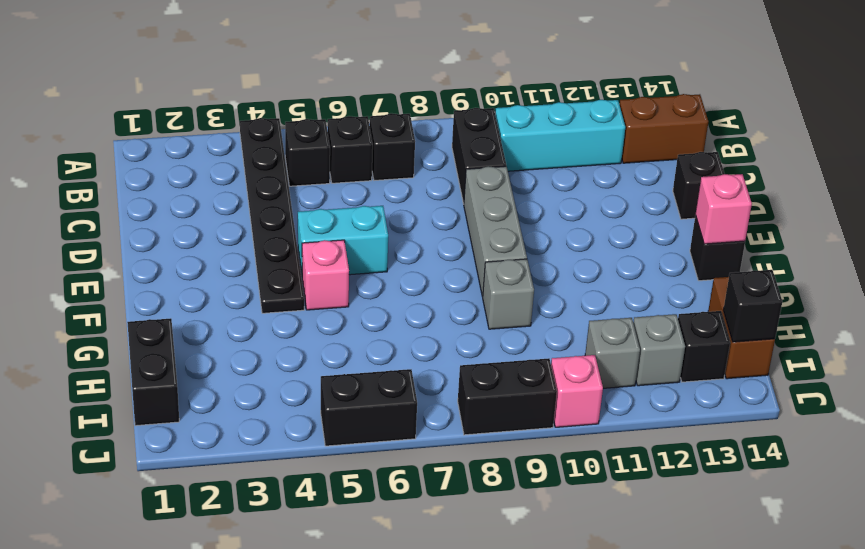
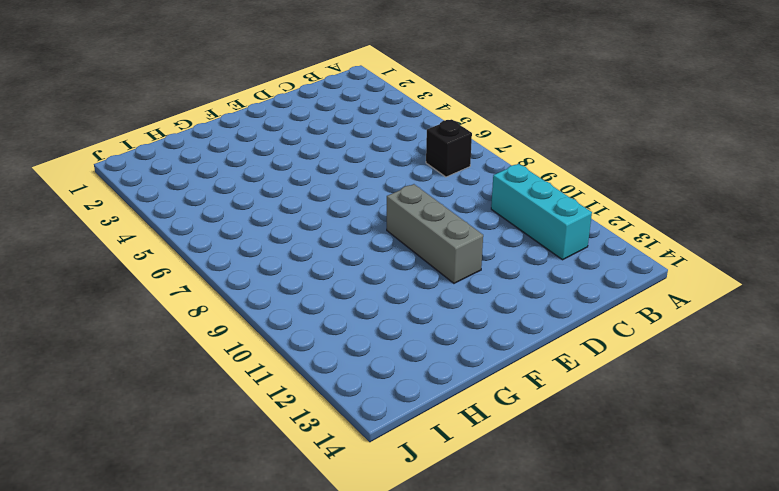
grey 1x3 brick [387,184,483,283] -> grey 1x3 brick turned to [464,166,527,297]
none -> black 1x6 plate [240,118,304,313]
none -> black 1x1 brick [285,119,330,186]
none -> black 1x1 brick [328,116,373,183]

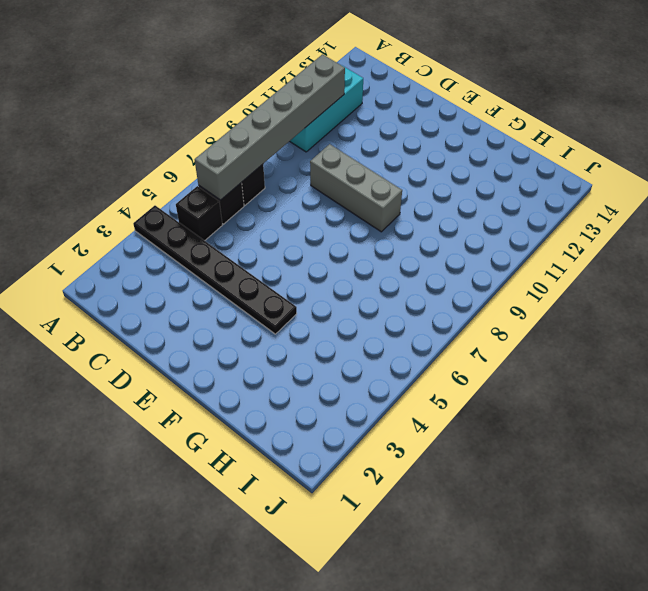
grey 1x6 brick [195,54,345,200] -> none
none -> black 1x2 brick [452,108,506,204]
none -> brown 1x2 brick [619,94,708,163]
none -> black 1x1 brick [673,152,724,219]

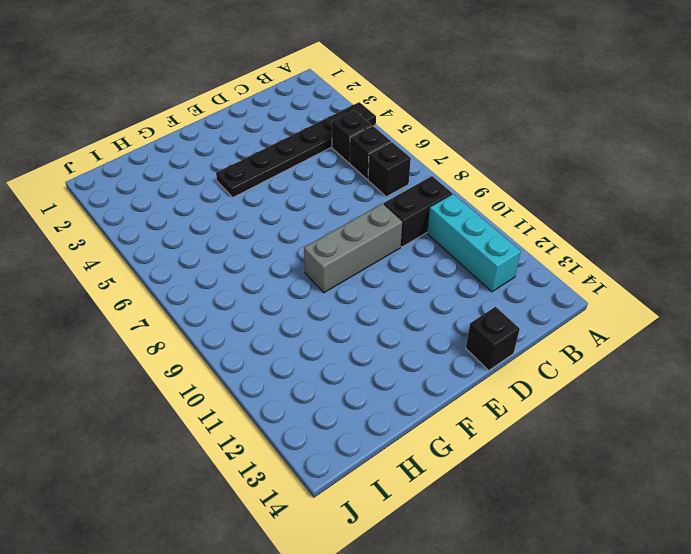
none -> brown 1x2 brick [619,94,708,163]
none -> cyan 1x2 brick [298,206,388,275]
none -> pink 1x1 brick [302,240,349,310]

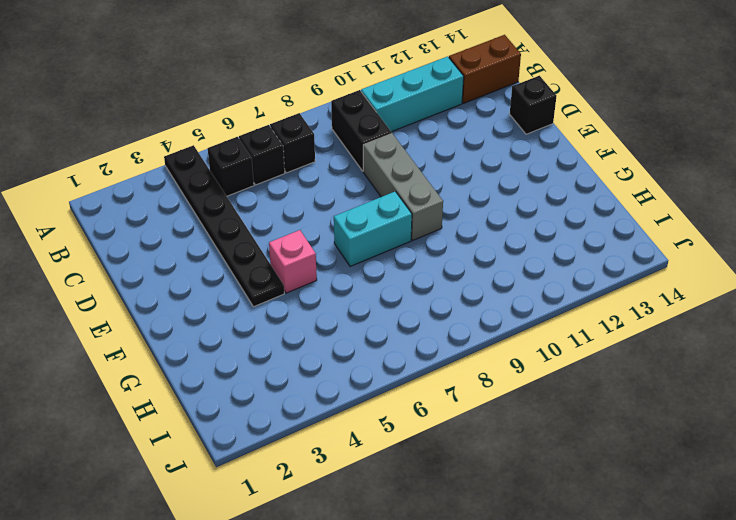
cyan 1x2 brick [334,191,412,267] -> cyan 1x2 brick moved to [298,206,388,275]
none -> black 1x1 brick [690,215,745,281]
none -> grey 1x1 brick [483,259,534,329]
none -> black 1x2 brick [127,318,179,426]

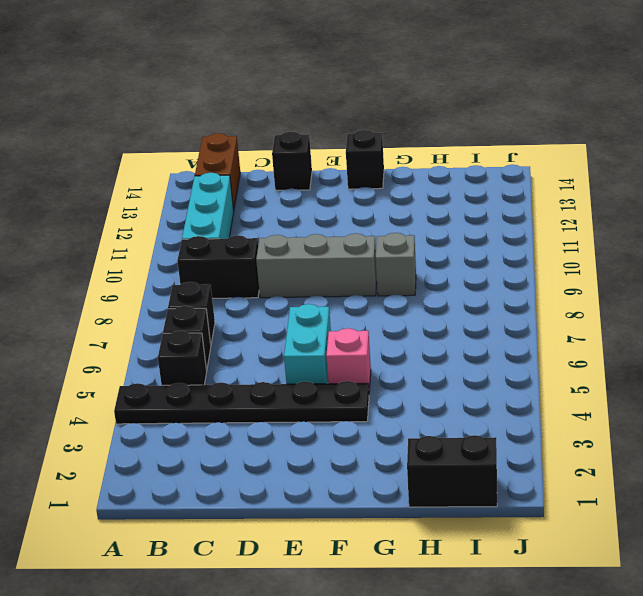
none -> brown 1x2 brick [708,277,775,379]
none -> grey 1x1 brick [585,318,640,388]
none -> grey 1x1 brick [633,314,685,386]

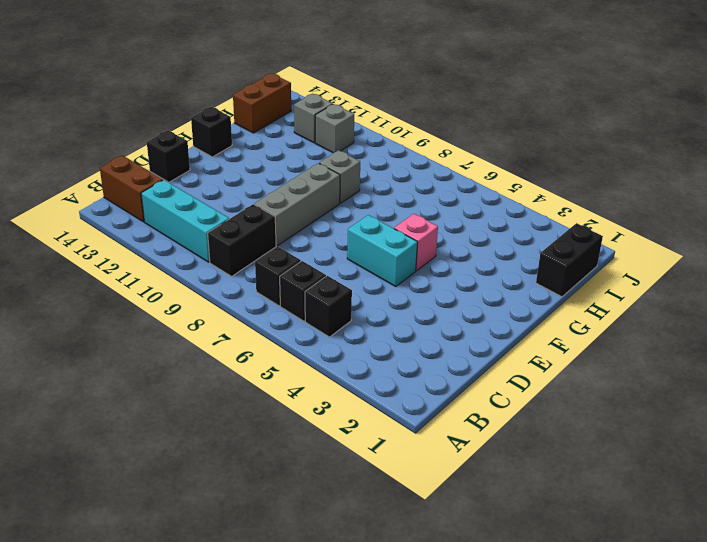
none -> black 1x6 plate [240,118,304,313]
none -> black 1x1 brick [678,311,730,382]
none -> black 1x2 brick [321,369,417,446]

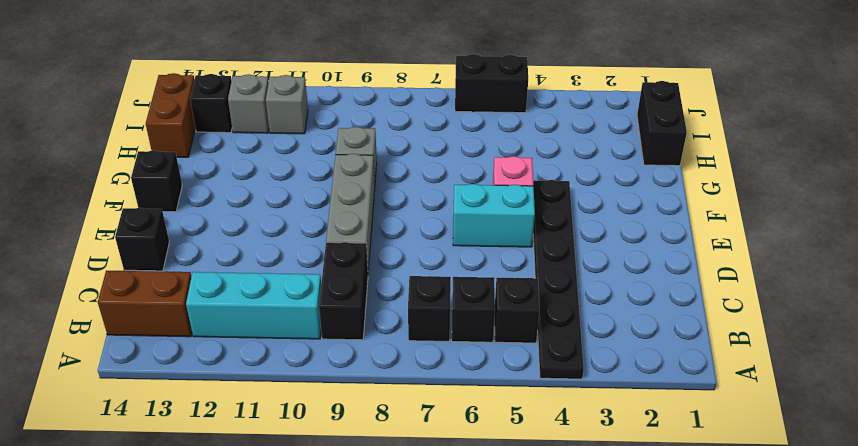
none -> black 1x2 brick [458,358,557,435]
none -> pink 1x1 brick [551,355,603,427]
none -> pink 1x1 brick [696,174,752,244]

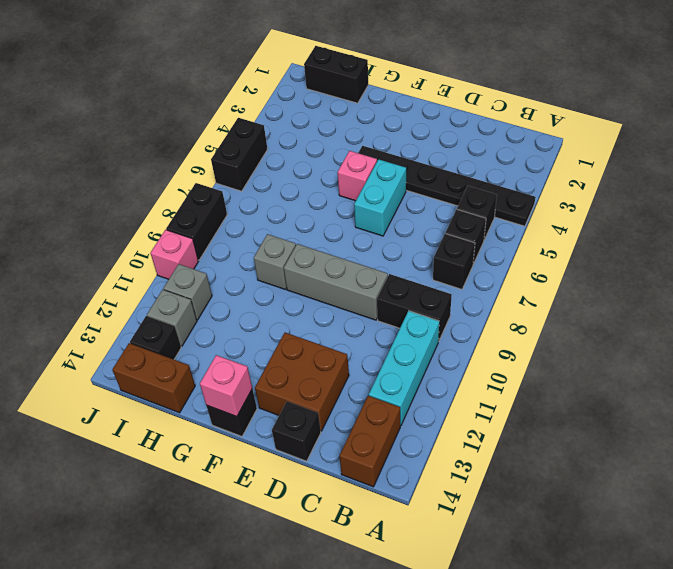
brown 2x2 brick [255,333,349,431] -> none
none -> black 1x1 brick [723,270,782,342]

